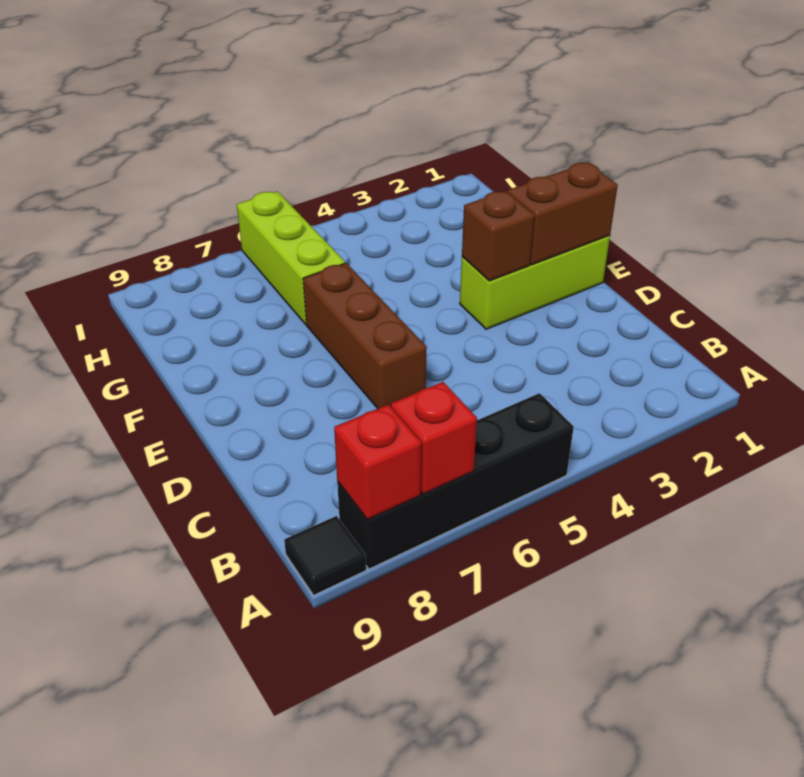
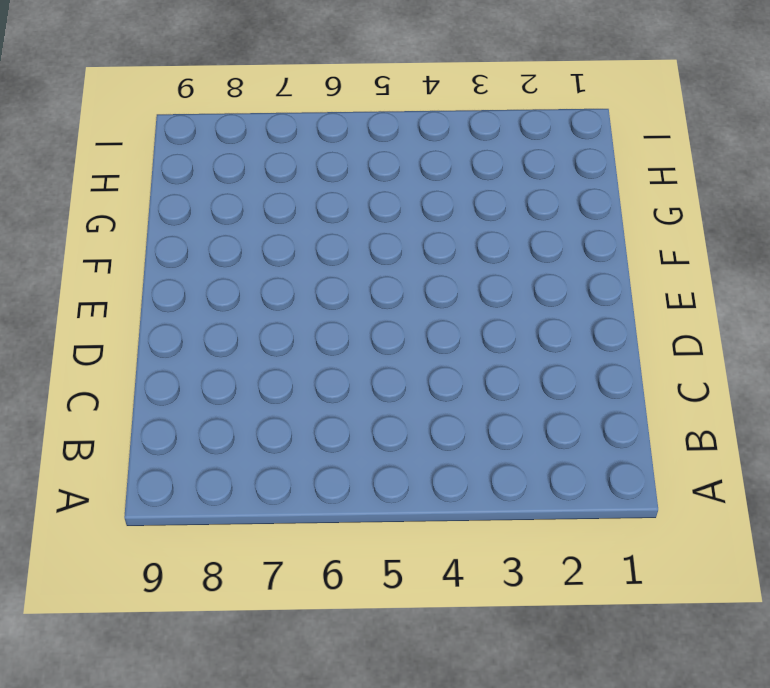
none -> black 1x4 brick [337,393,574,569]
none -> black 1x1 tile [284,516,366,595]

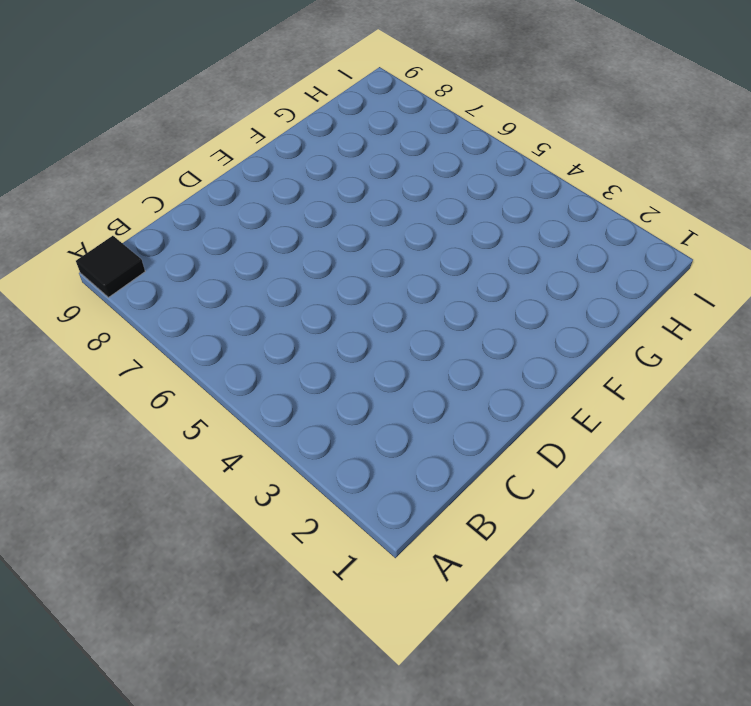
none -> black 1x4 brick [337,393,574,569]
none -> brown 1x3 brick [303,263,427,409]

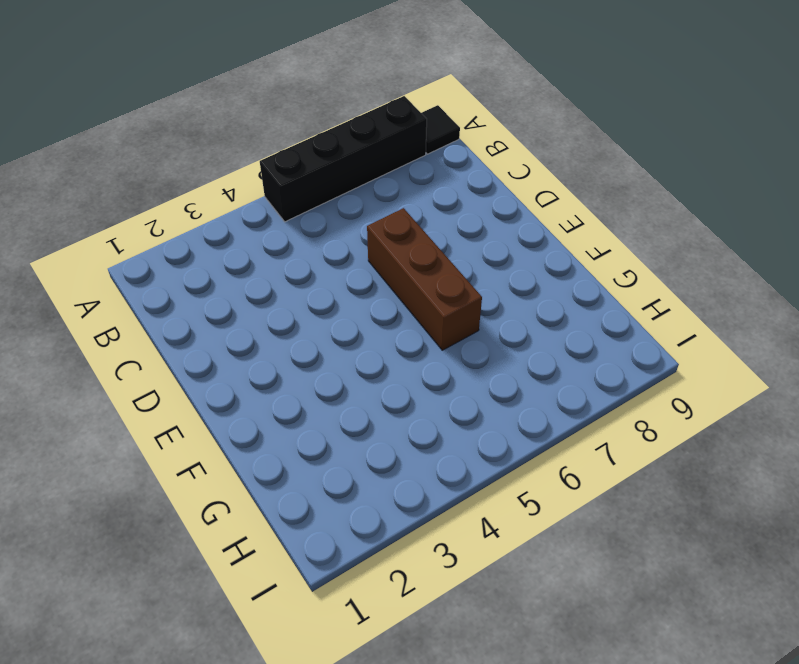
none -> lime 1x3 brick [460,235,610,329]
none -> lime 1x3 brick [237,191,345,324]

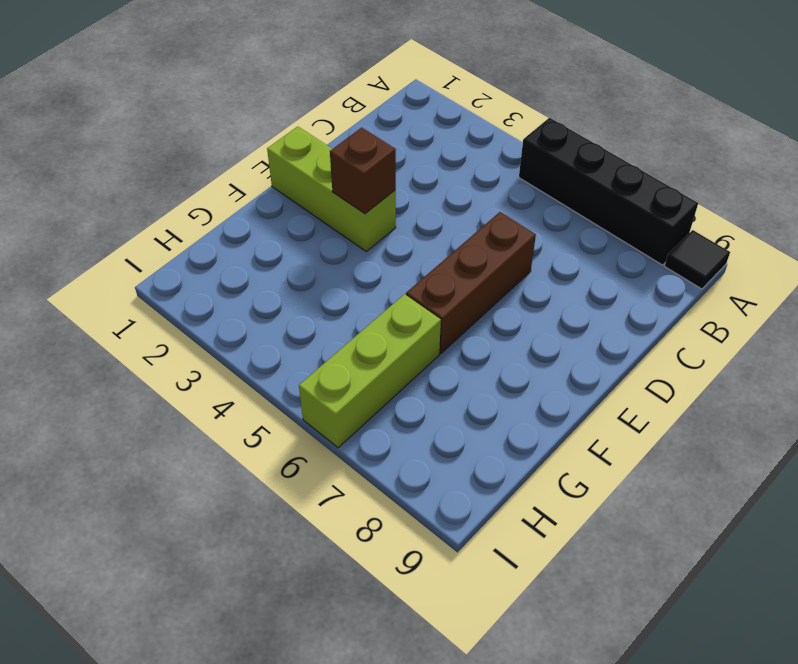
none -> red 1x1 brick [391,382,477,494]
none -> red 1x1 brick [334,404,421,520]

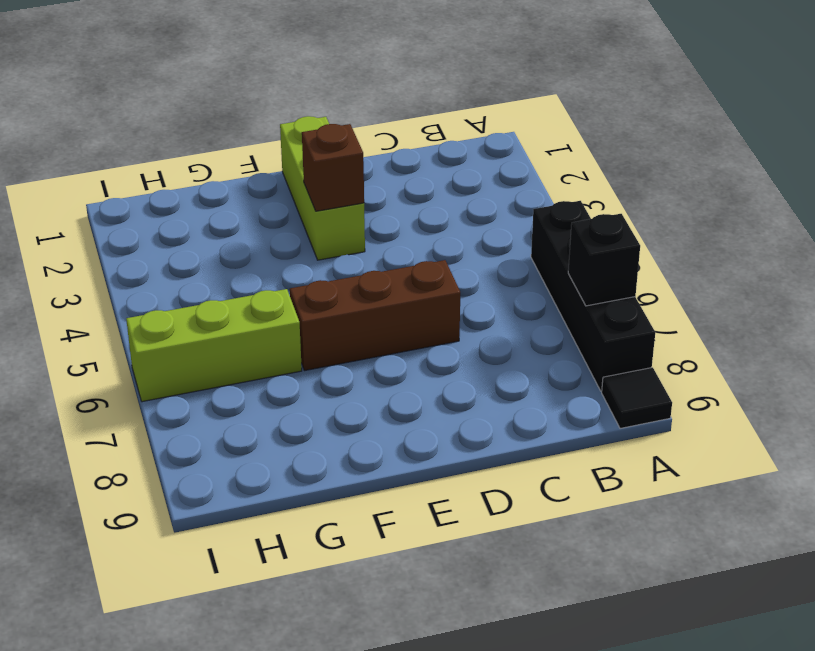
black 1x1 brick [568,214,640,306] -> red 1x1 brick [391,382,477,494]
none -> red 1x1 brick [334,404,421,520]
none -> brown 1x2 brick [507,163,618,265]

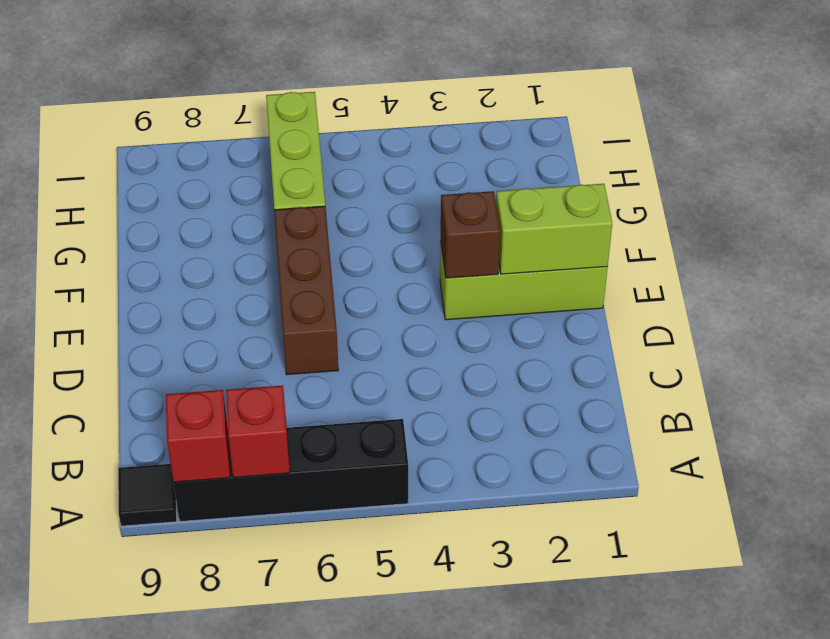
lime 1x2 brick [496,184,612,274] -> brown 1x2 brick [507,163,618,265]

